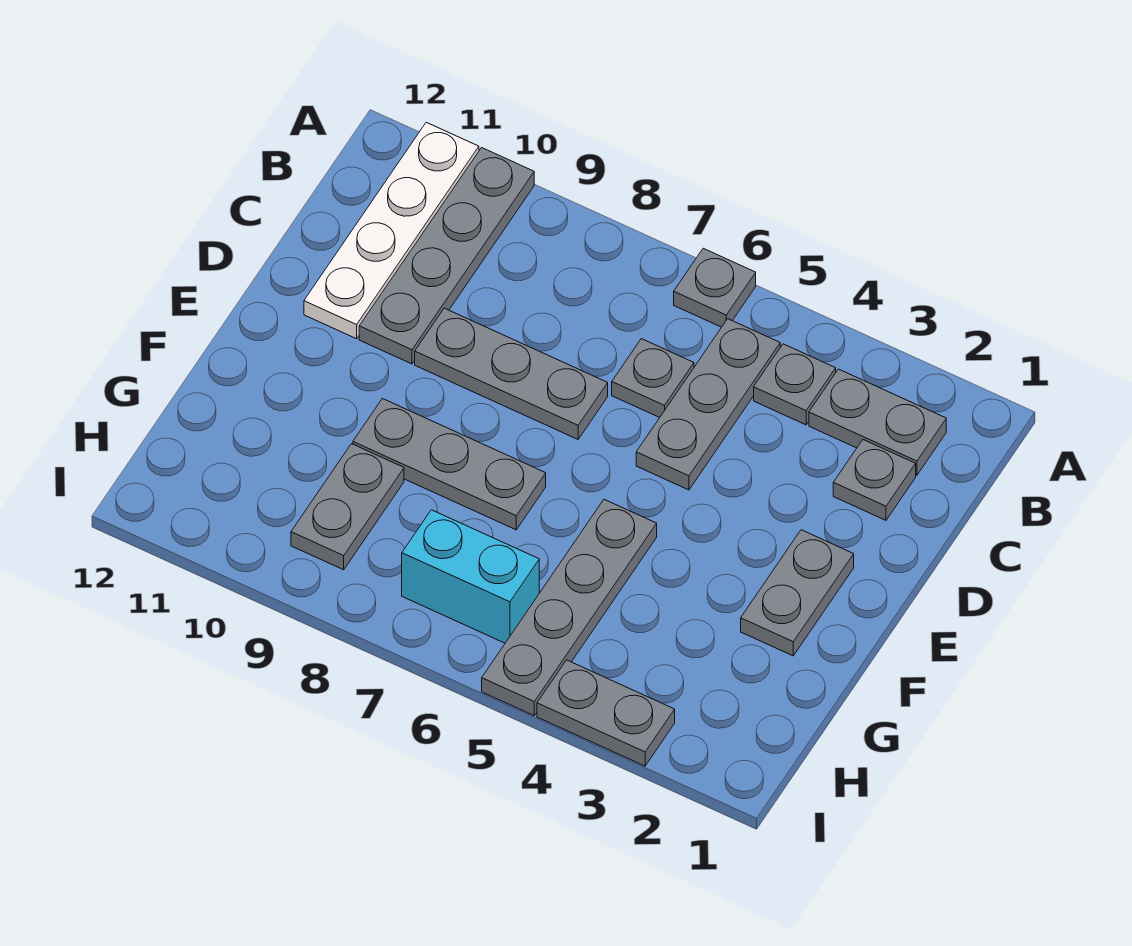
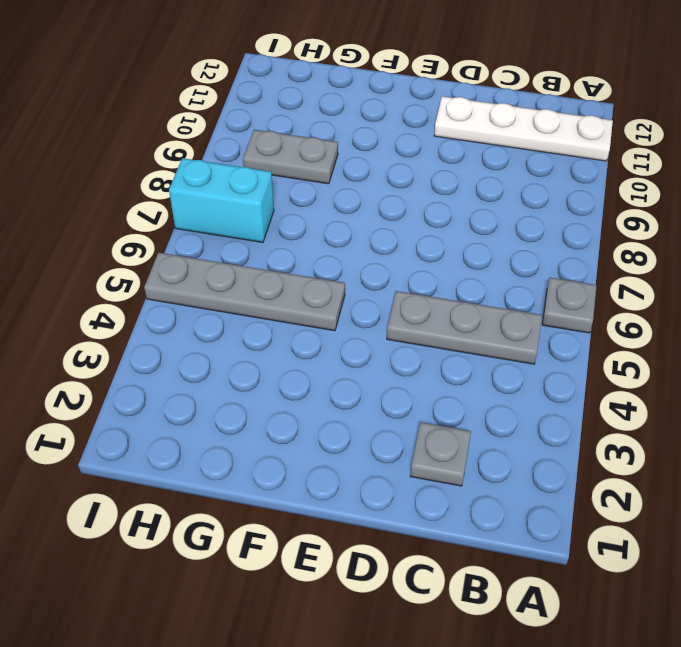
cyan 1x2 brick [169,158,274,242] -> cyan 1x2 brick turned to [402,510,539,643]
none -> grey 1x4 plate [359,148,534,364]
none -> grey 1x2 plate [809,369,946,475]
none -> grey 1x1 plate [754,344,836,425]

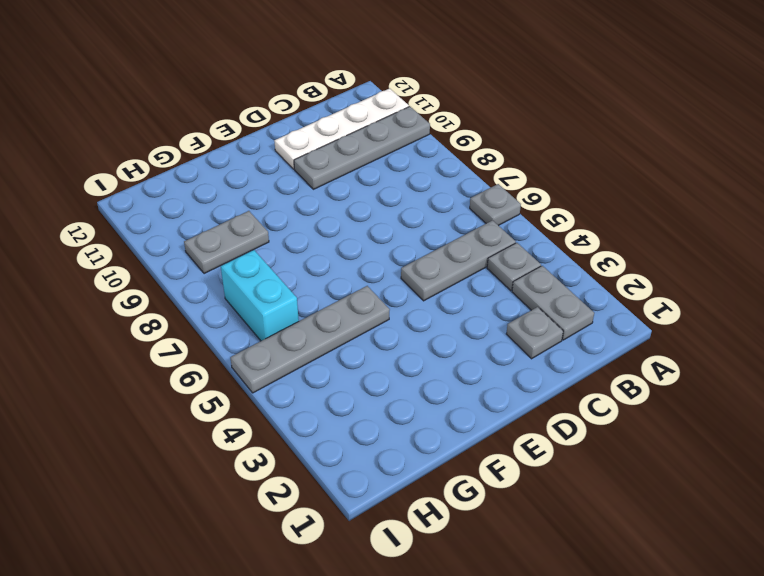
none -> grey 1x1 plate [612,339,694,417]
none -> grey 1x3 plate [415,308,608,439]
none -> grey 1x2 plate [741,530,854,656]

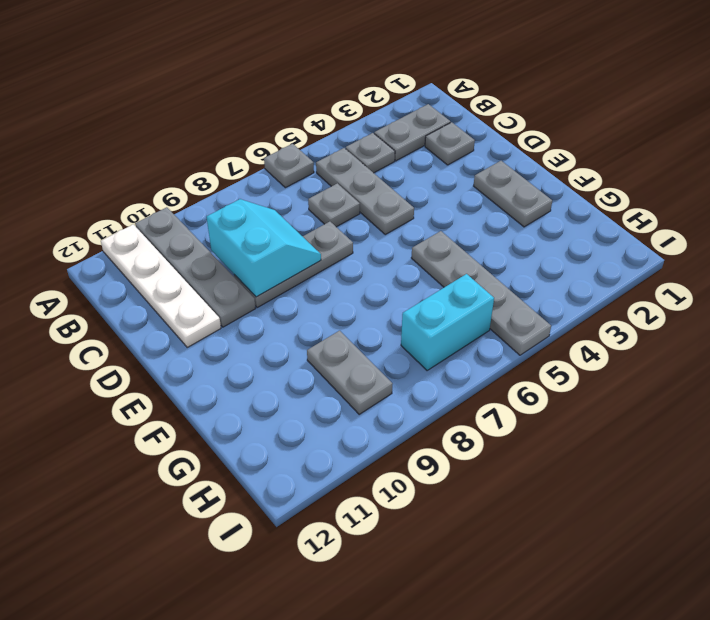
cyan 2x2 slope [207,199,321,297] -> none
none -> grey 1x3 plate [353,399,546,530]
none -> grey 1x2 plate [537,660,675,766]

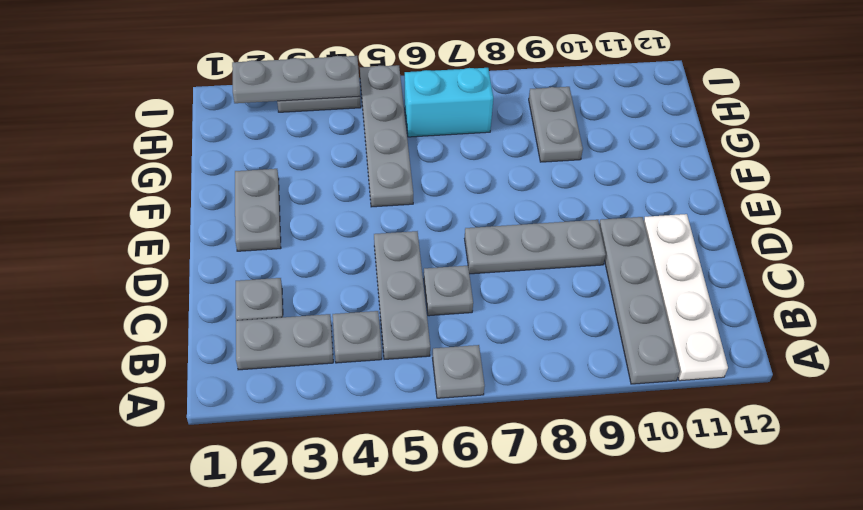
grey 1x3 plate [232,56,360,103] -> grey 1x3 plate moved to [353,399,546,530]

